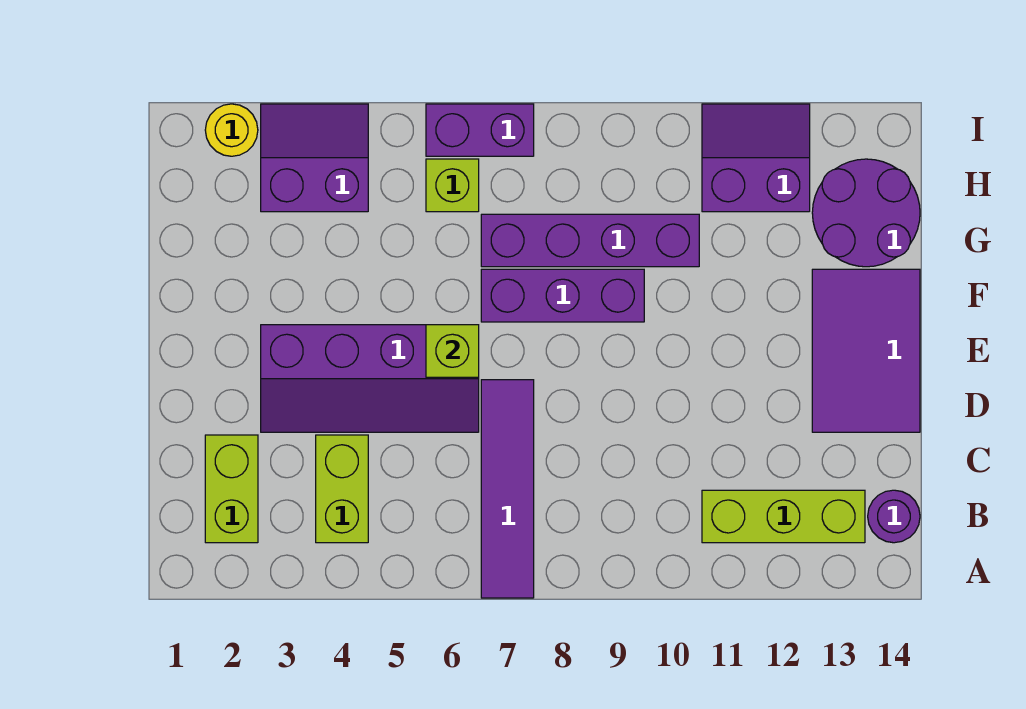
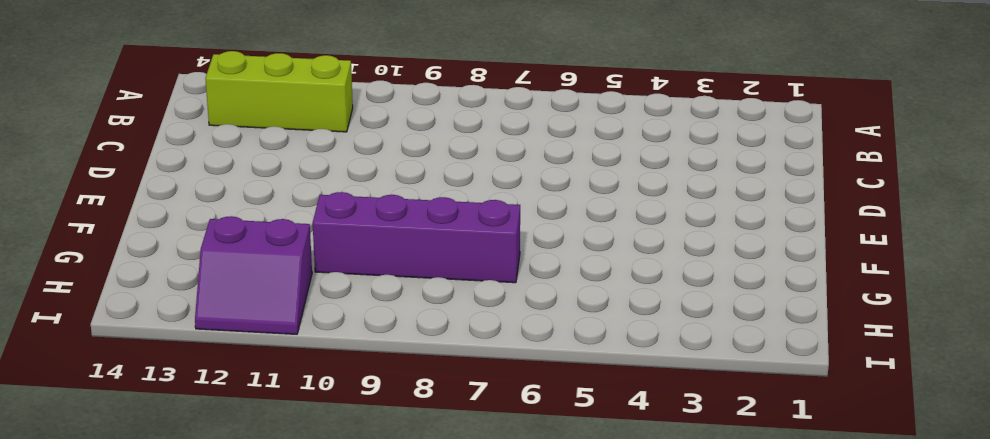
none -> purple 1x4 tile [481,380,534,598]
none -> lime 1x2 brick [205,435,258,543]
none -> lime 1x2 brick [316,435,368,543]

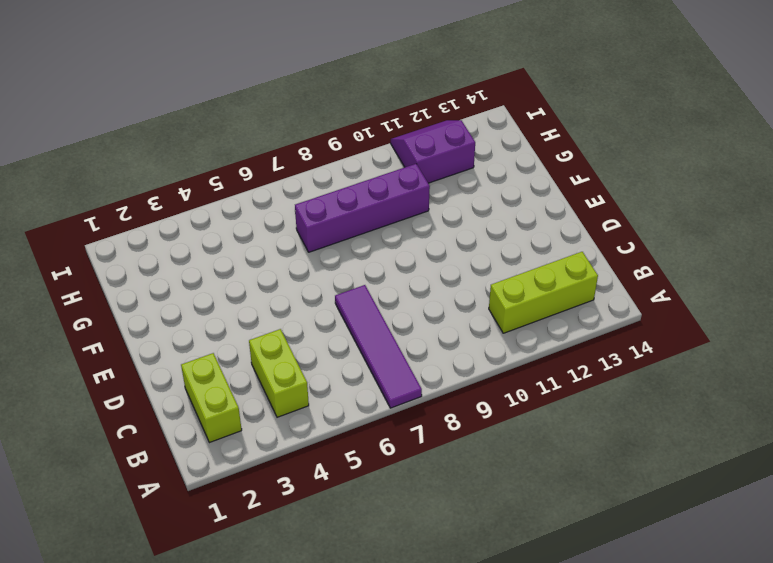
none -> purple 1x1 round brick [868,490,920,543]
none -> purple 2x4 slope [261,325,479,432]
none -> purple 2x3 tile [812,269,920,432]

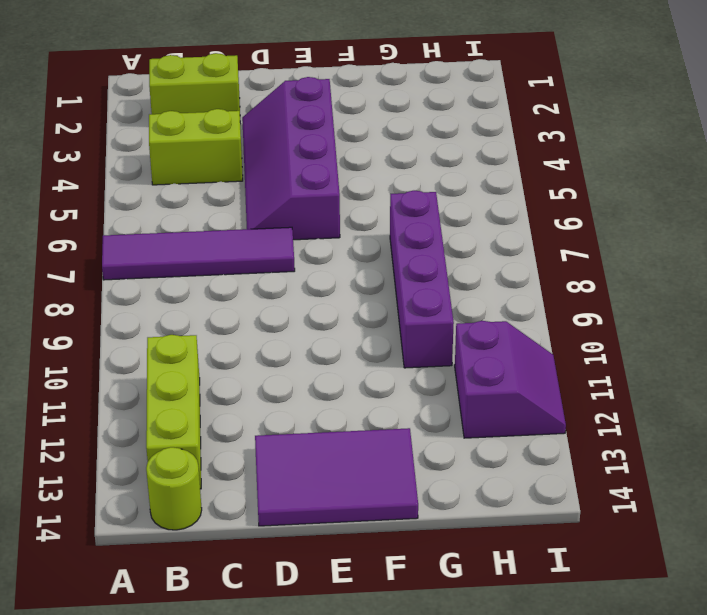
lime 1x1 round brick [146,447,202,530] -> purple 1x1 round brick [868,490,920,543]
none -> purple 1x3 brick [481,269,644,322]
none -> purple 2x2 round brick [812,159,920,267]
none -> purple 2x2 slope [261,104,368,212]

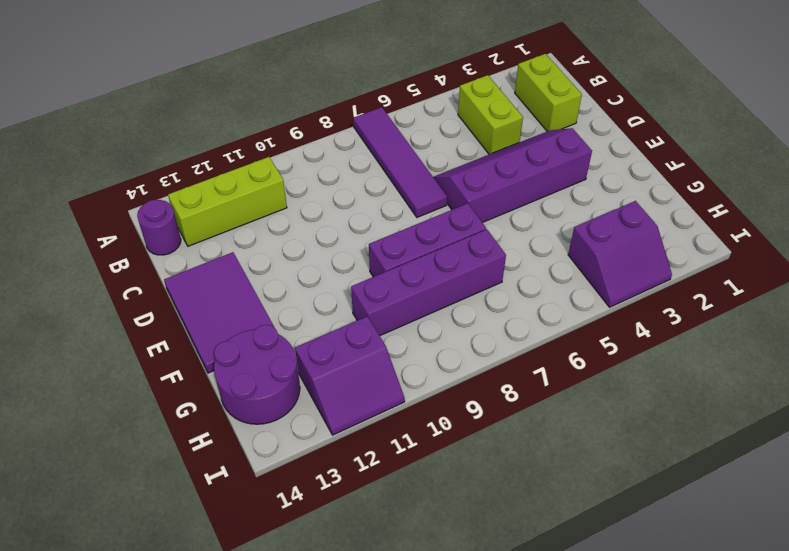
none -> lime 1x1 brick [426,159,479,212]
none -> yellow 1x1 round brick [205,104,258,156]
none -> purple 1x2 brick [426,104,534,156]

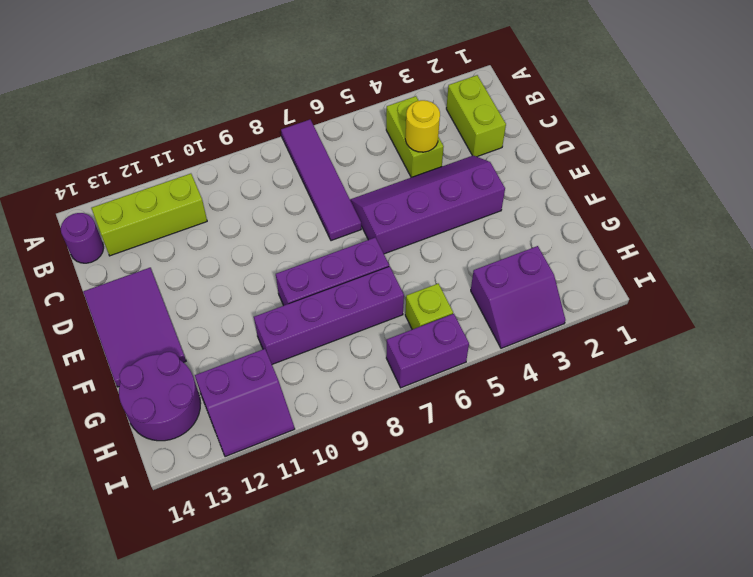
yellow 1x1 round brick [405,100,440,152] -> yellow 1x1 round brick moved to [205,104,258,156]
none -> lime 1x1 brick [426,325,479,377]

